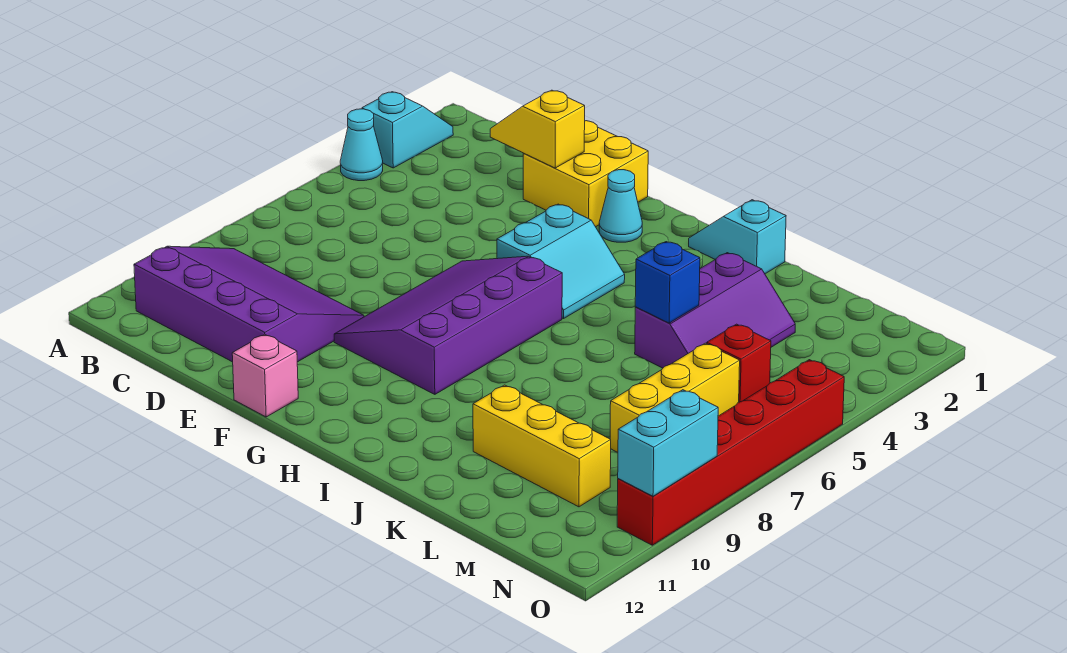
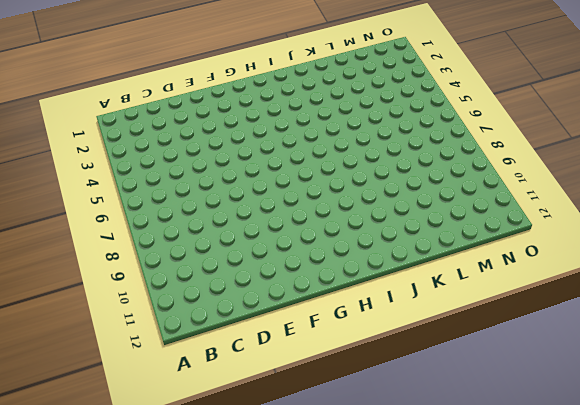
none -> cyan 1x2 slope [362,92,453,168]
none -> cyan 1x1 cone [340,109,383,181]
none -> purple 3x4 slope [134,246,364,362]

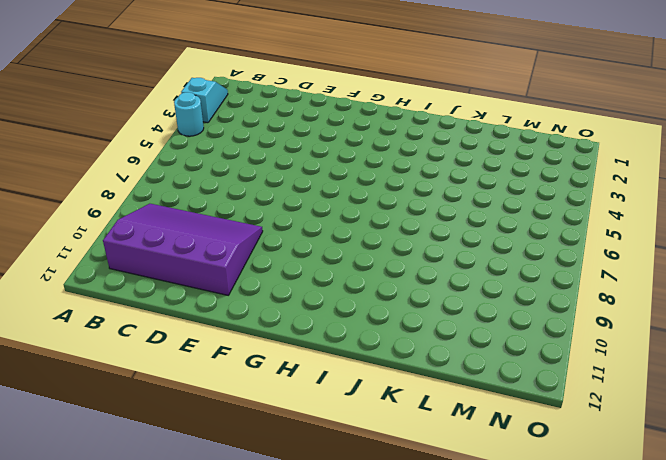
cyan 1x1 round brick [174,92,204,136] -> cyan 1x1 cone [340,109,383,181]
none -> yellow 2x2 brick [523,121,648,227]
none -> purple 3x4 slope [334,256,562,394]
none -> pink 1x1 brick [232,334,298,417]

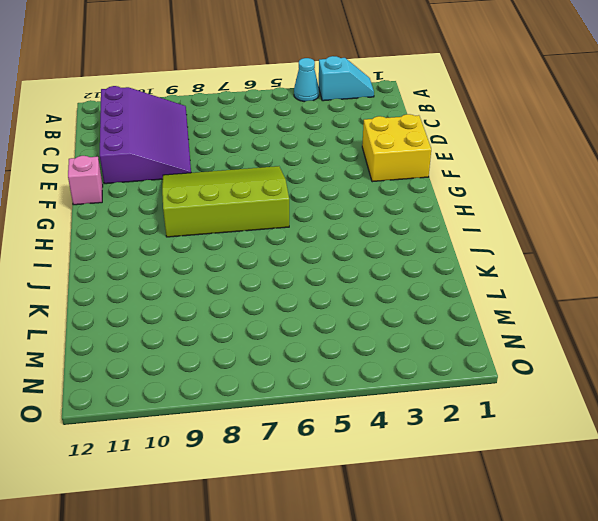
lime 3x4 slope [162,166,289,237] -> purple 3x4 slope [334,256,562,394]
none -> cyan 1x1 cone [599,170,642,242]
none -> cyan 2x2 slope [497,204,625,319]
none -> cyan 1x2 slope [689,200,786,274]

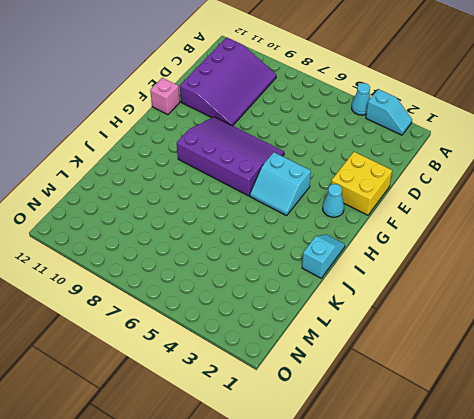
none -> purple 2x3 slope [635,253,795,368]
none -> yellow 1x3 brick [473,385,611,507]
none -> red 1x1 brick [707,324,771,402]

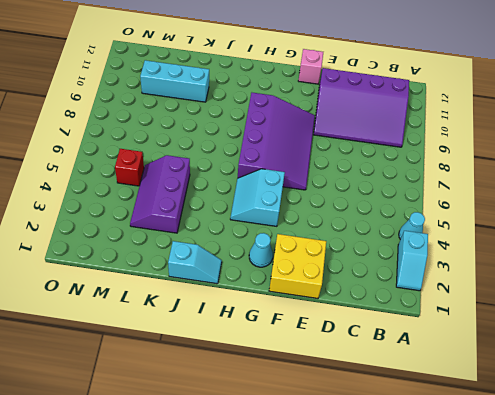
cyan 1x3 brick [140,60,209,102] -> yellow 1x3 brick [473,385,611,507]
none -> yellow 1x3 brick [610,343,740,452]
none -> red 1x6 brick [617,360,844,545]
none -> yellow 1x2 slope [490,90,585,168]

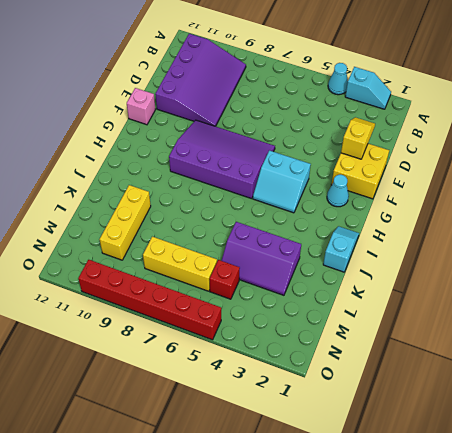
none -> blue 1x1 brick [635,242,700,323]
none -> cyan 1x2 brick [618,390,718,496]

